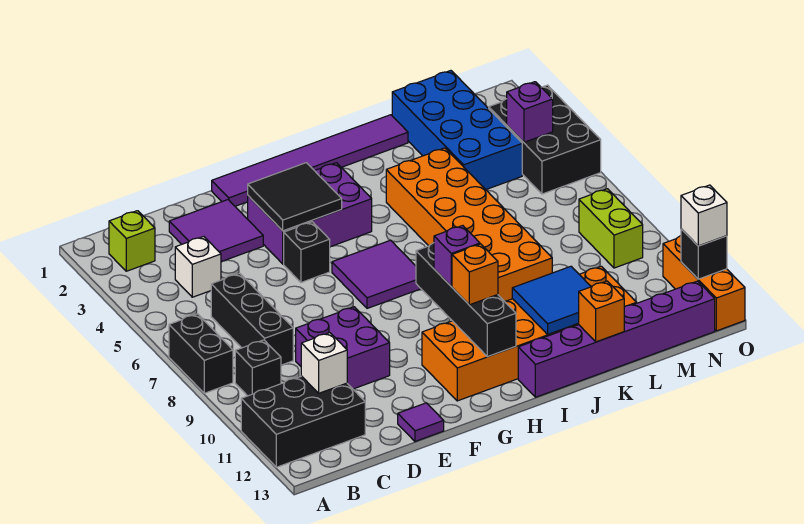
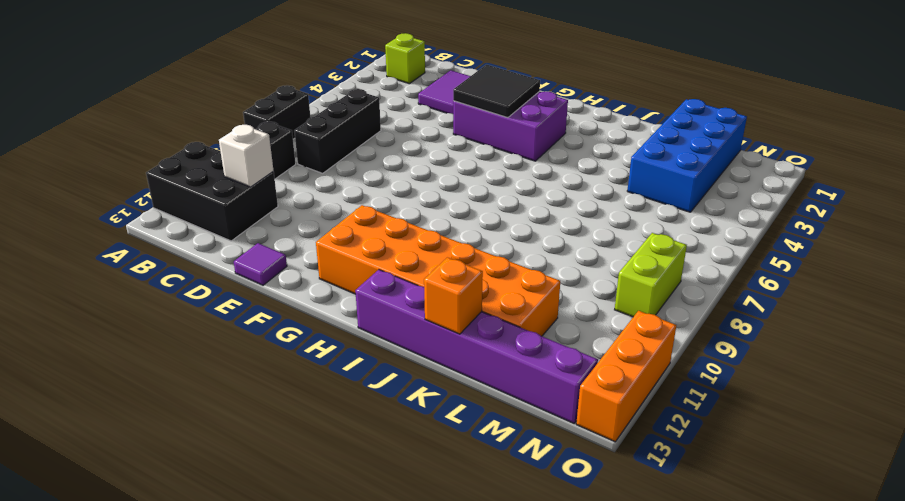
none -> white 1x1 brick [175,237,221,297]
none -> purple 2x2 brick [296,307,390,389]
none -> purple 1x6 tile [212,115,408,206]
none -> black 1x1 brick [284,222,330,282]

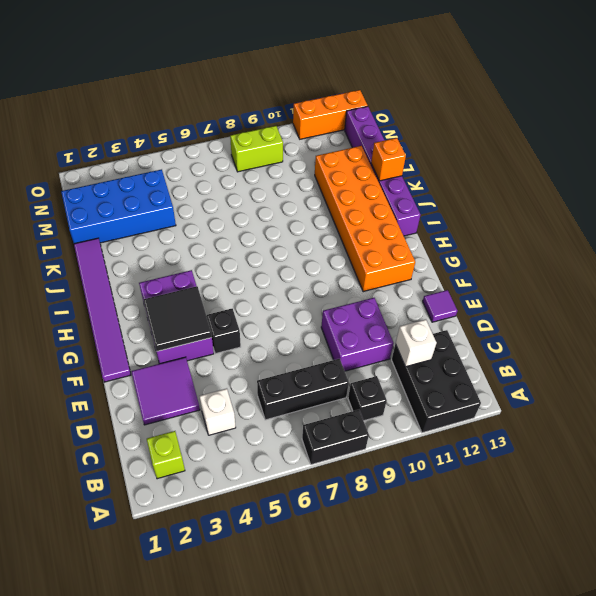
none -> purple 2x2 tile [332,240,421,308]
none -> orange 2x6 brick [386,148,552,301]
none -> black 2x3 brick [489,85,601,194]
none -> black 1x4 brick [416,243,516,357]

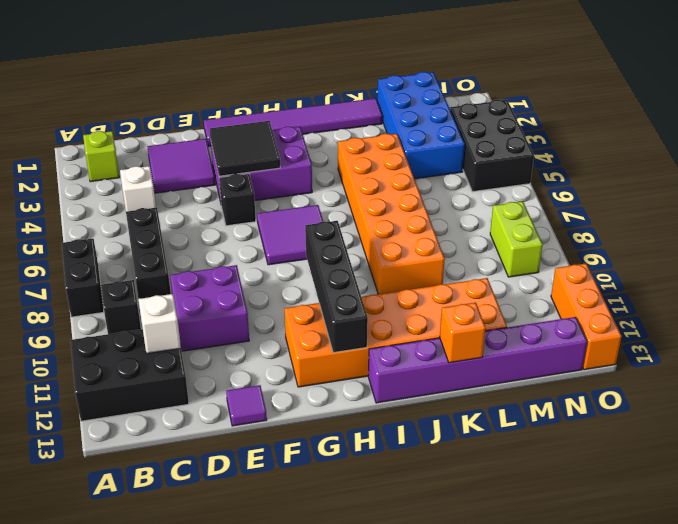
none -> blue 2x2 tile [512,266,591,334]
none -> purple 1x1 brick [507,82,553,142]
none -> black 1x1 brick [681,229,727,279]
none -> purple 1x1 brick [434,226,480,286]

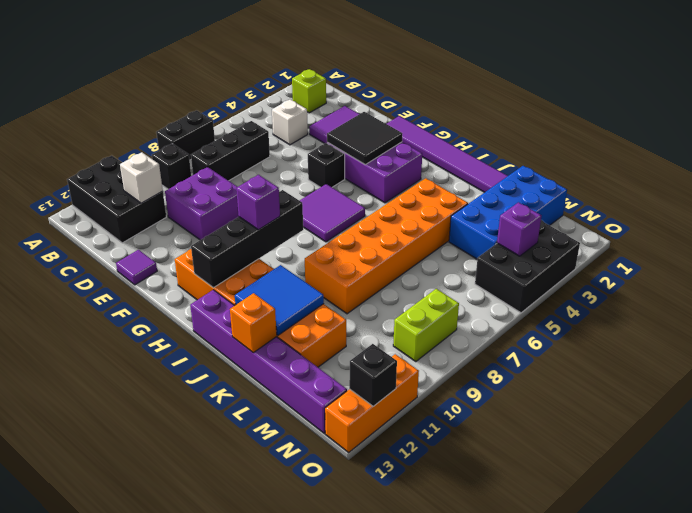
none -> orange 1x1 brick [452,244,498,305]
none -> white 1x1 brick [681,185,727,246]

